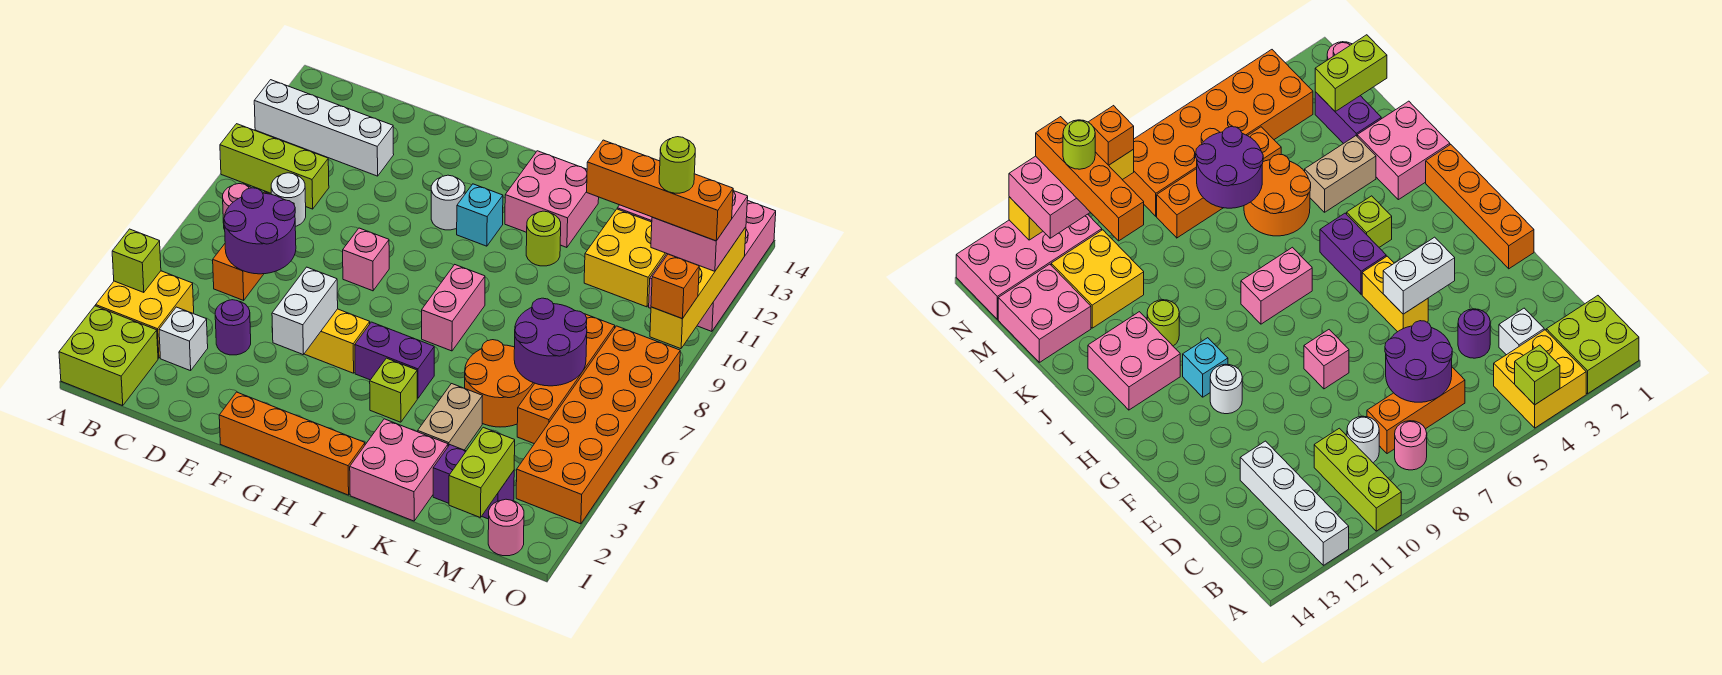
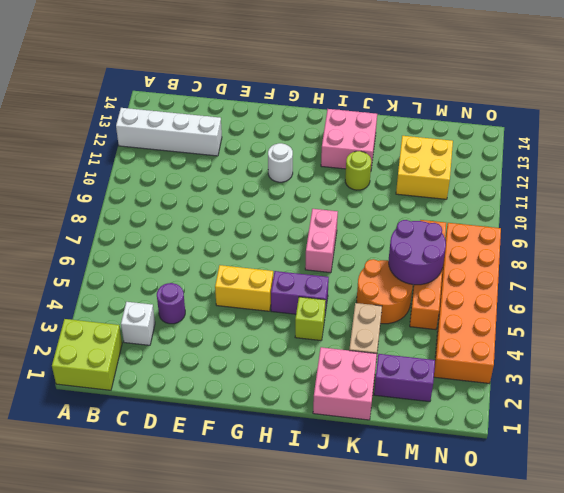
none -> yellow 2x2 brick [96,271,194,358]
none -> lime 1x3 brick [220,124,329,209]
none -> pink 1x1 round brick [223,184,251,230]
none -> orange 1x3 brick [213,192,268,300]

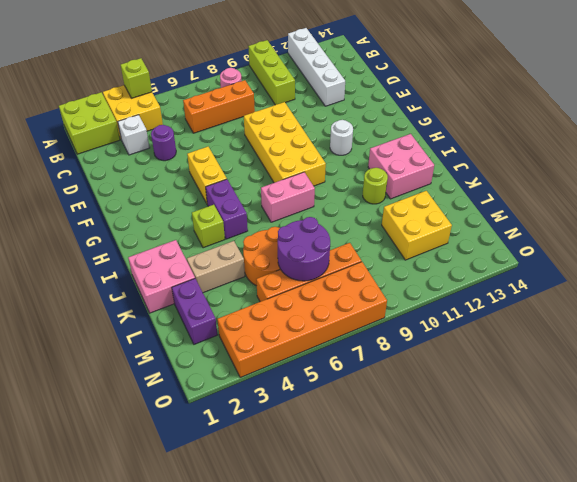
yellow 2x4 brick [244,102,326,186] -> pink 1x1 brick [343,228,389,291]
none -> white 1x1 round brick [271,173,306,227]
none -> orange 1x4 brick [219,392,365,495]
none -> cyan 1x1 brick [457,184,503,246]
none -> pink 2x2 brick [998,264,1091,362]

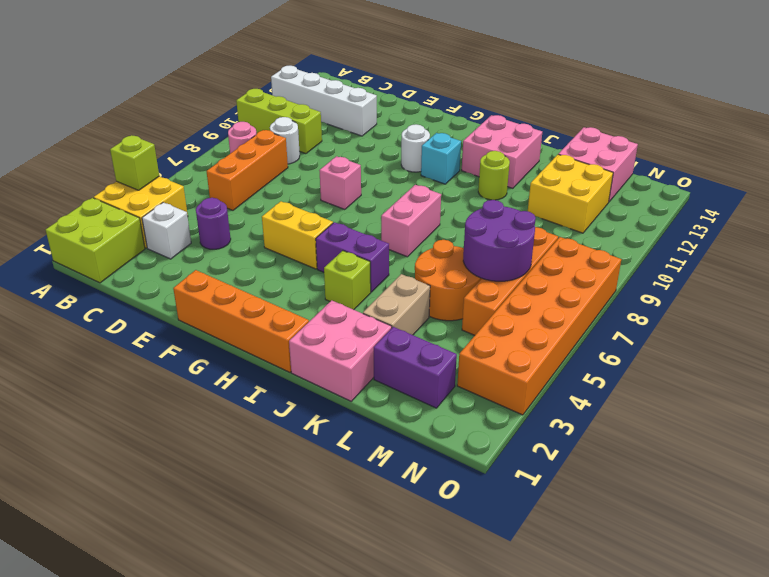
none -> pink 1x1 round brick [488,499,524,556]
none -> pink 2x4 brick [649,200,776,331]
none -> purple 2x2 round brick [224,188,296,274]
none -> white 1x2 brick [272,267,338,355]

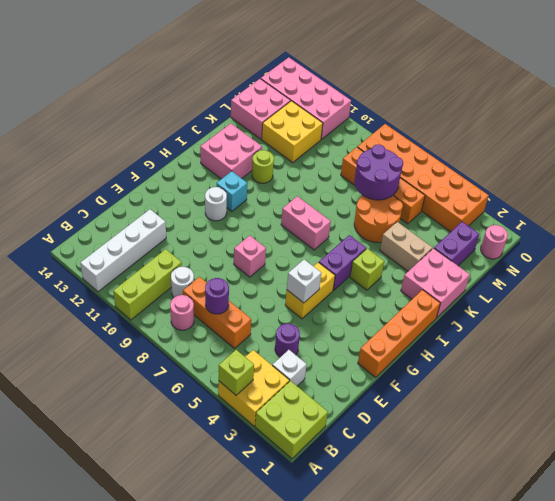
purple 1x1 round brick [205,278,229,314] -> purple 2x2 round brick [224,188,296,274]
white 1x1 brick [287,260,321,303] -> white 1x2 brick [272,267,338,355]
none -> lime 1x2 brick [449,427,515,518]
none -> yellow 1x4 brick [650,227,746,349]
none -> pink 2x2 brick [651,191,748,271]
none -> orange 1x1 brick [651,254,699,319]

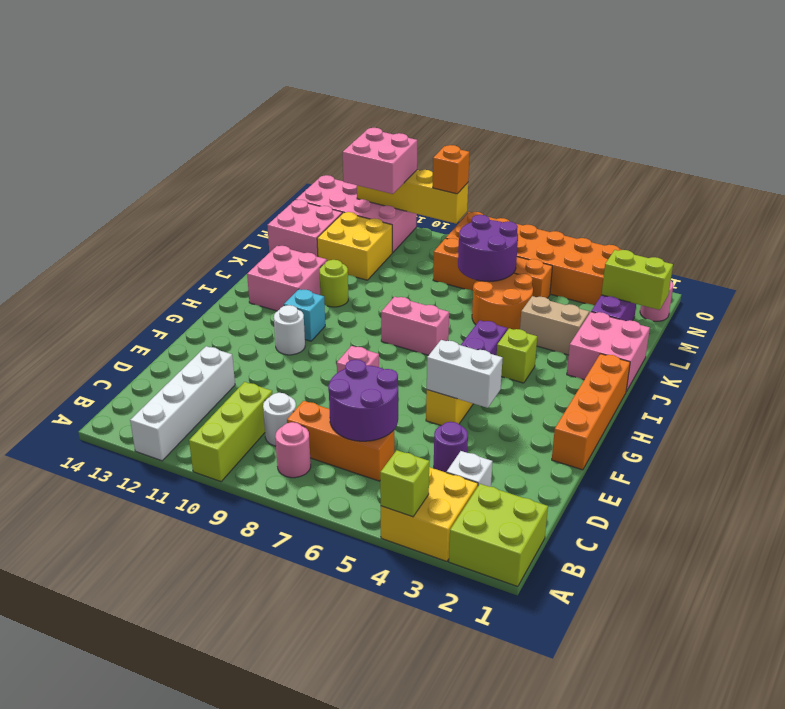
none -> orange 1x4 brick [587,140,733,241]
none -> lime 1x1 round brick [659,137,695,193]

